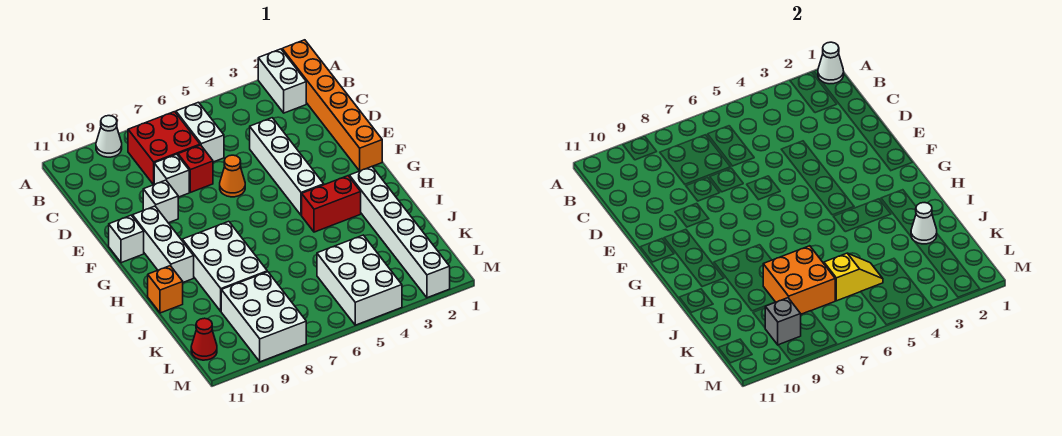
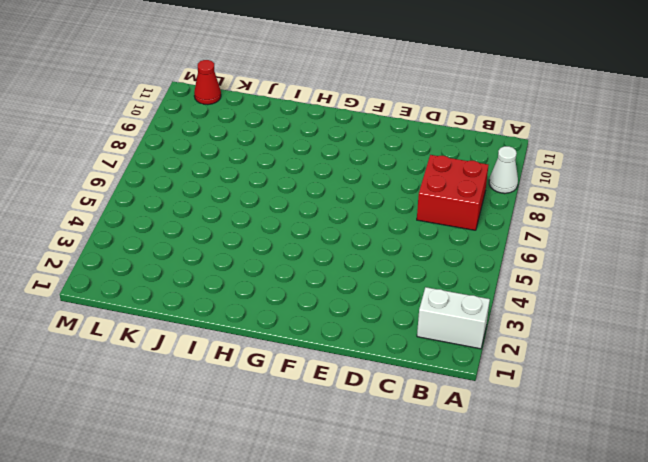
none -> orange 1x6 brick [282,40,382,171]
none -> white 1x2 brick [176,102,224,162]
none -> white 1x4 brick [250,118,324,215]

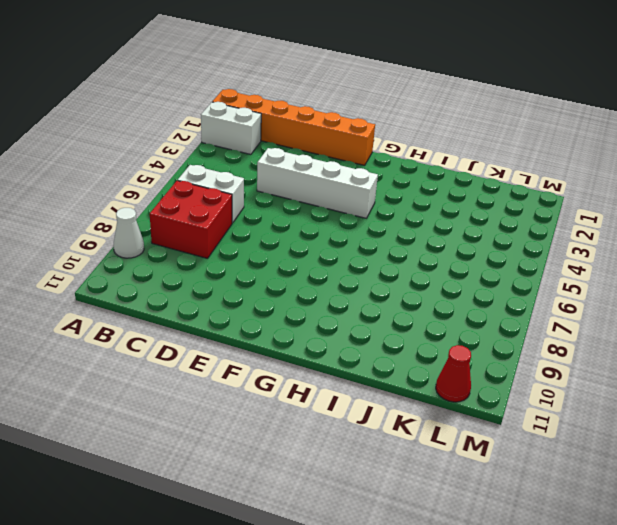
none -> red 1x1 brick [178,145,213,192]
none -> white 1x1 brick [154,154,189,197]
none -> orange 1x1 cone [220,155,245,197]

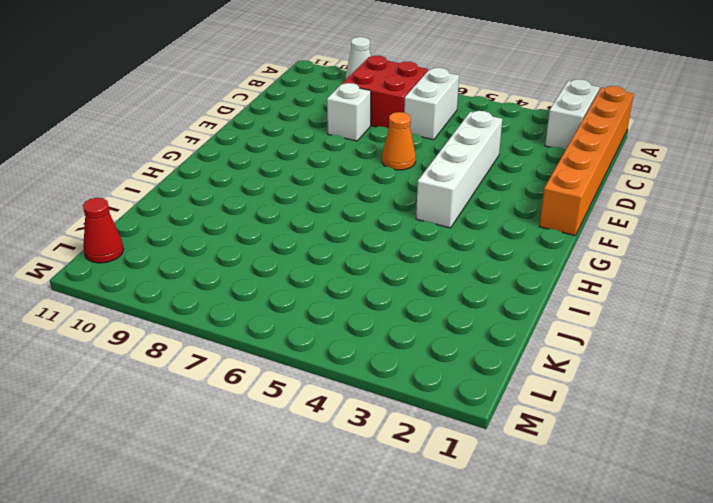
none -> red 1x1 brick [178,145,213,192]
none -> white 1x1 brick [143,180,178,223]
none -> white 1x3 brick [132,206,194,282]

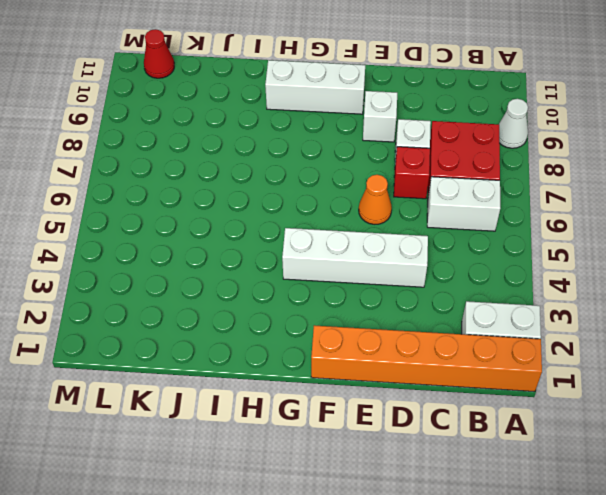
none -> white 1x1 brick [109,215,144,263]
none -> white 1x6 brick [349,167,450,298]
none -> red 1x2 brick [302,176,361,232]

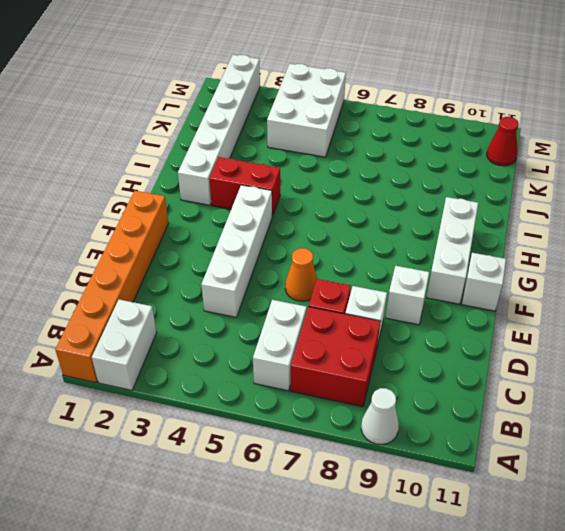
none -> white 2x3 brick [182,221,267,311]
none -> orange 1x1 brick [148,266,183,313]
none -> white 2x3 brick [221,272,306,362]

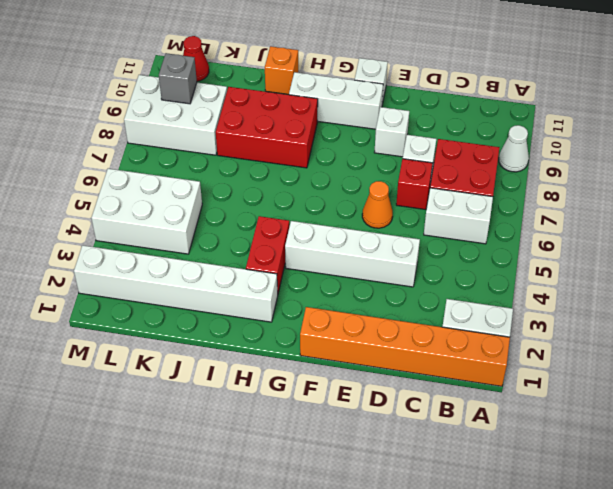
red 2x3 brick [216,87,318,168] -> white 2x3 brick [182,221,267,311]
none -> white 1x1 cone [818,42,844,84]
none -> white 1x1 cone [911,203,937,244]
none -> orange 2x2 brick [763,246,835,314]

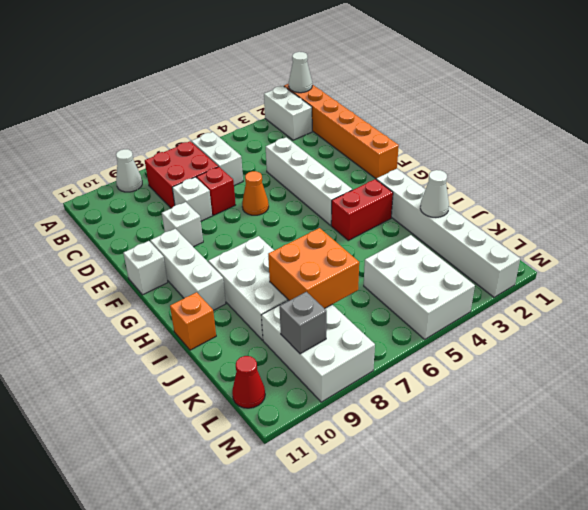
none -> yellow 1x2 slope [824,253,883,301]

